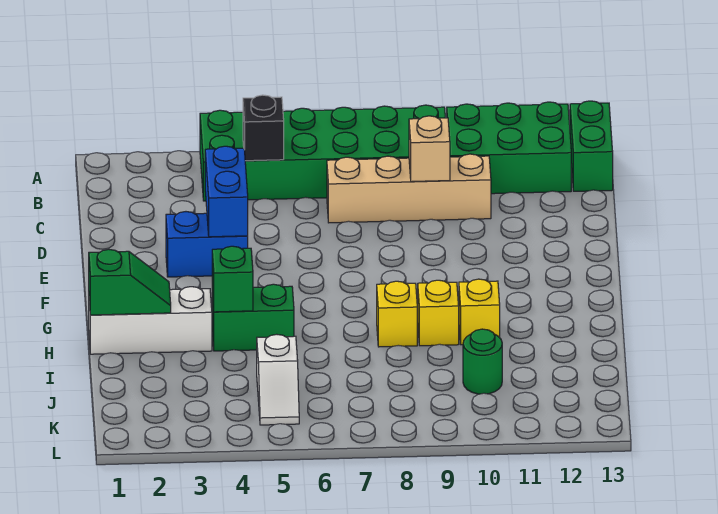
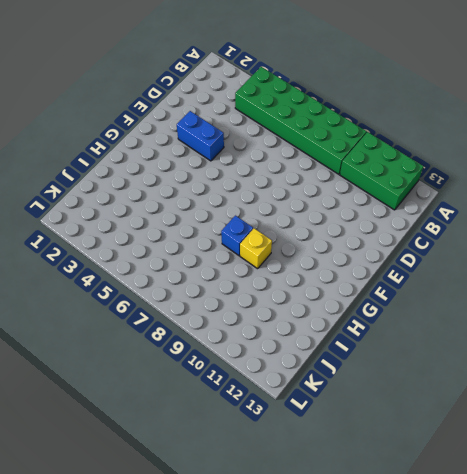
blue 1x1 brick [221,216,253,256] -> yellow 1x1 brick [377,281,417,347]
none -> green 1x2 brick [570,101,613,191]
none -> tan 1x4 brick [327,154,491,223]
none -> white 1x3 brick [89,287,212,354]

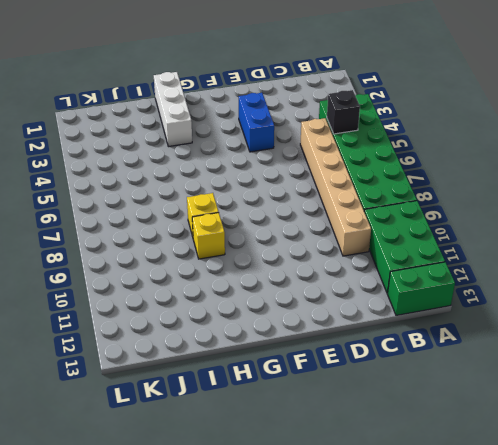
tan 1x6 brick [300,118,371,256] -> tan 1x4 brick [327,154,491,223]
none -> green 1x2 brick [212,284,294,351]
none -> yellow 1x1 brick [459,279,500,345]
none -> white 1x2 slope [257,334,299,425]

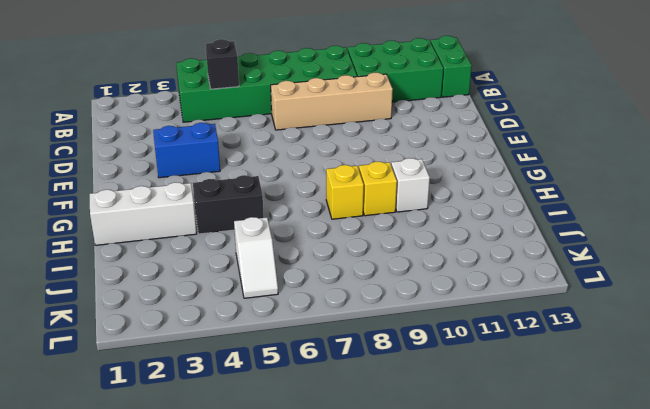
black 1x2 brick [193,175,264,234] -> green 1x2 brick [212,284,294,351]
white 1x1 brick [391,158,430,212] -> yellow 1x1 brick [459,279,500,345]
none -> green 1x1 round brick [463,329,502,394]
none -> tan 1x1 brick [409,116,450,182]
none -> blue 1x2 brick [205,146,248,237]

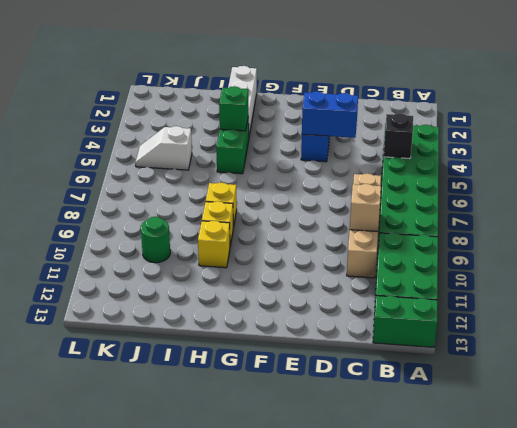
none -> green 1x2 slope [89,249,171,315]

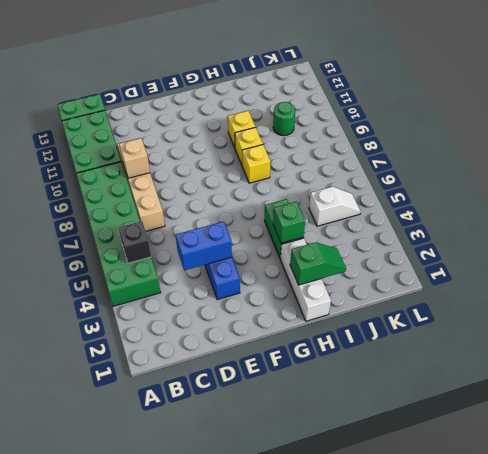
green 1x2 slope [290,242,346,285] -> green 1x2 slope turned to [89,249,171,315]

